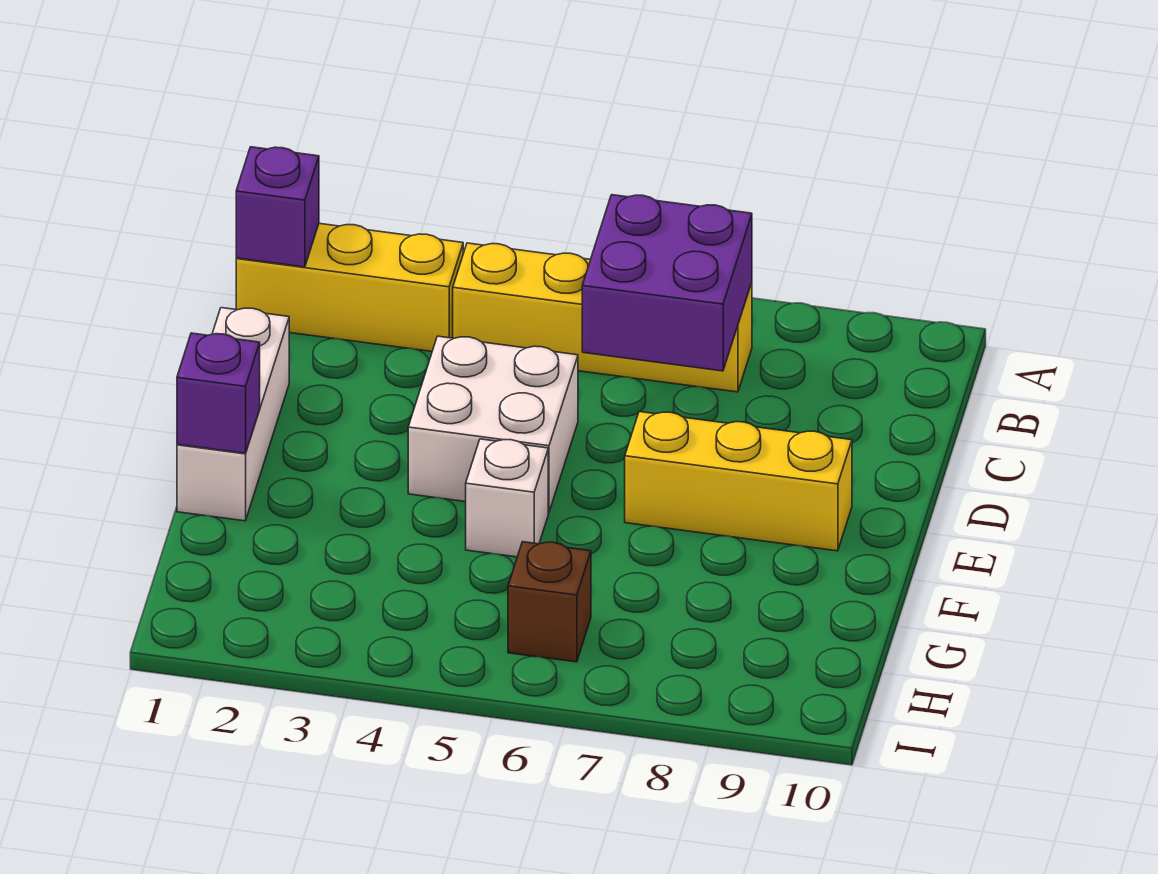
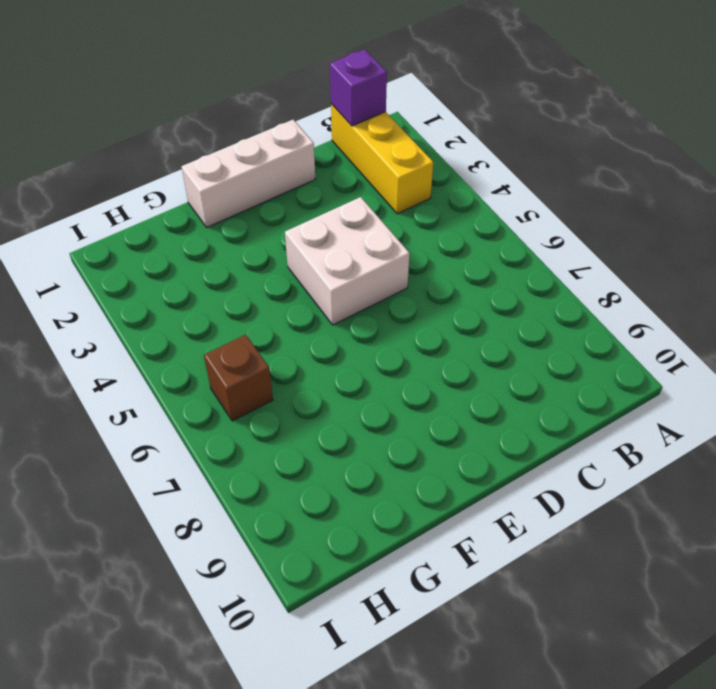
none -> yellow 1x4 brick [453,243,752,392]
none -> yellow 1x3 brick [625,412,852,551]

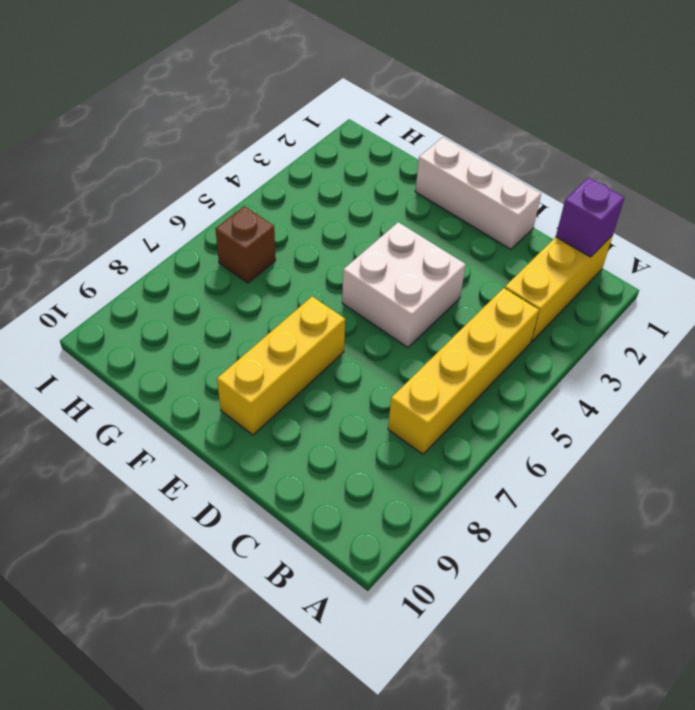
none -> white 1x1 brick [466,439,548,557]
none -> purple 2x2 brick [582,195,752,371]

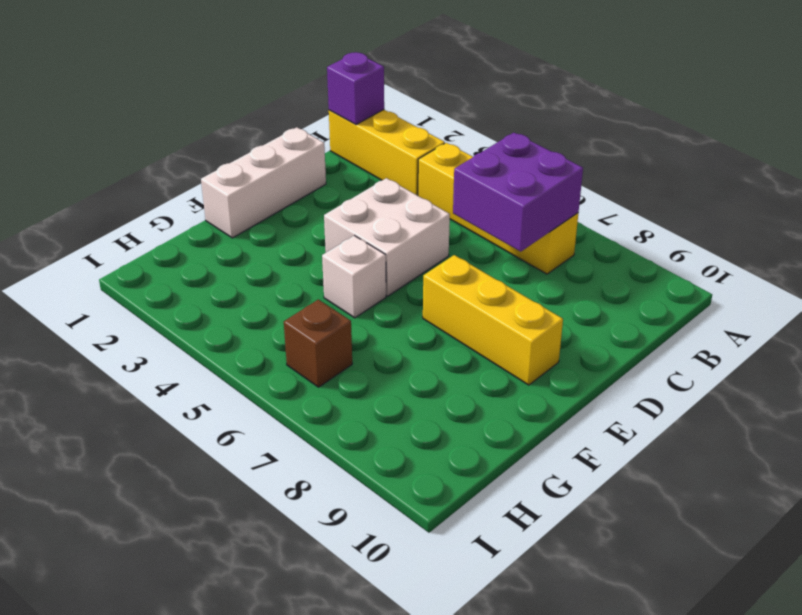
none -> purple 1x1 brick [177,333,260,453]

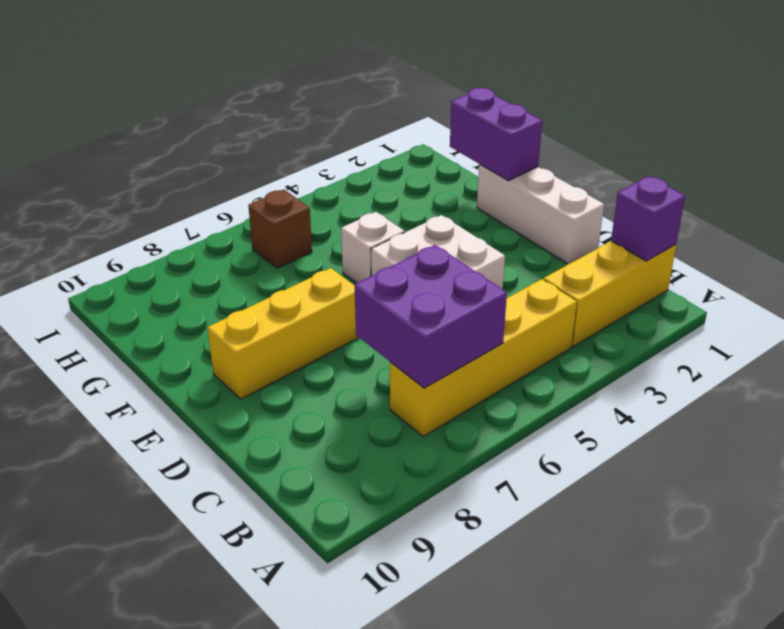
purple 1x2 brick [450,88,542,181] -> purple 1x1 brick [177,333,260,453]

